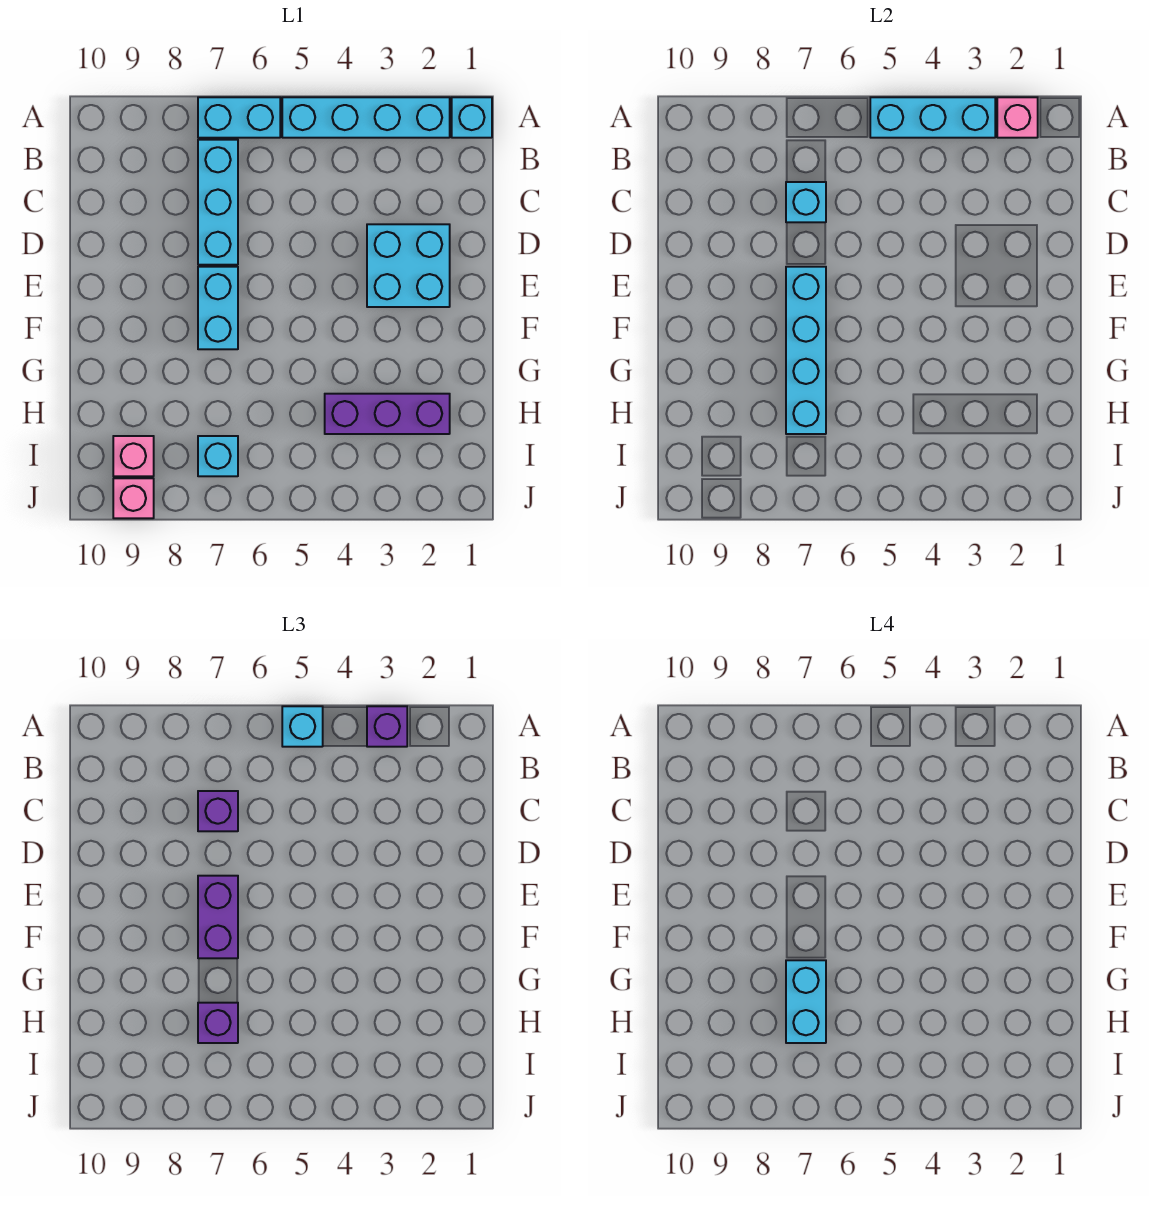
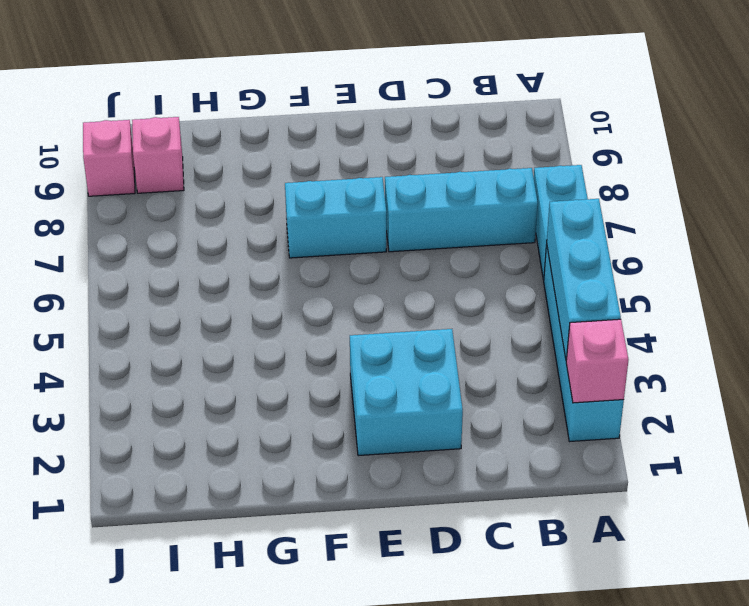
none -> cyan 1x1 brick [452,97,492,138]
none -> purple 1x3 brick [325,394,450,434]
none -> cyan 1x1 brick [198,436,238,476]

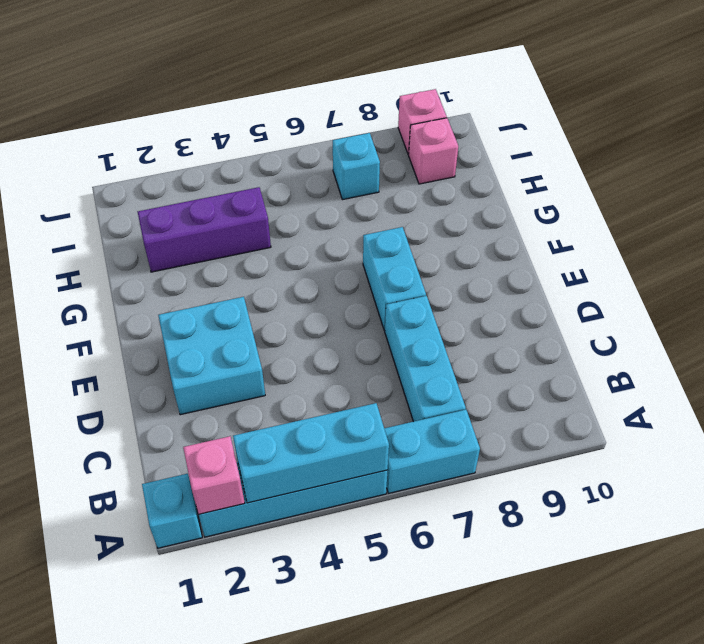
none -> cyan 1x1 brick [786,182,826,222]
none -> cyan 1x4 brick [786,267,826,434]
none -> purple 1x1 brick [367,706,407,747]

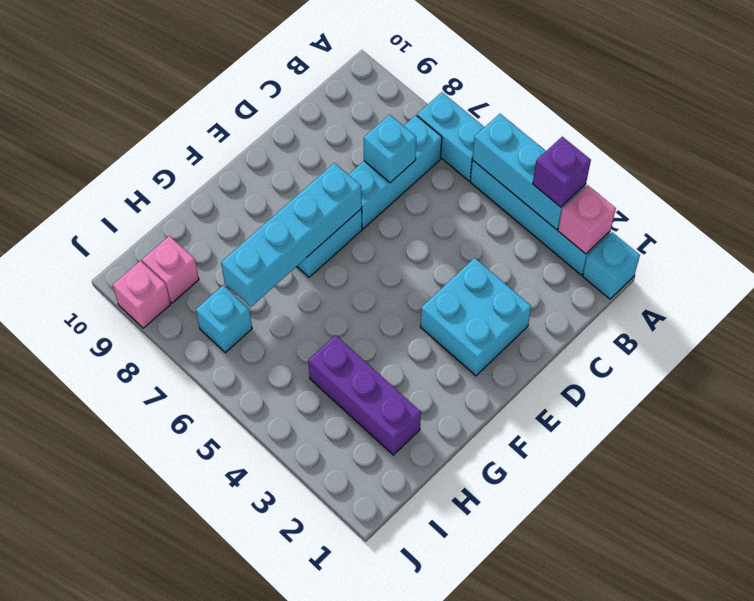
none -> cyan 1x1 brick [282,706,323,747]
none -> purple 1x1 brick [198,791,238,831]
none -> purple 1x2 brick [198,876,238,958]

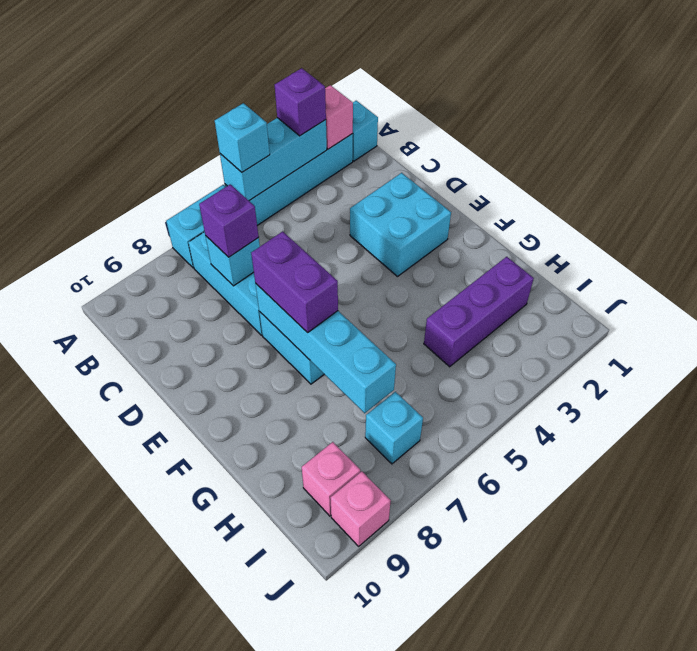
none -> purple 1x1 brick [198,1003,238,1043]
none -> cyan 1x2 brick [786,960,826,1043]

